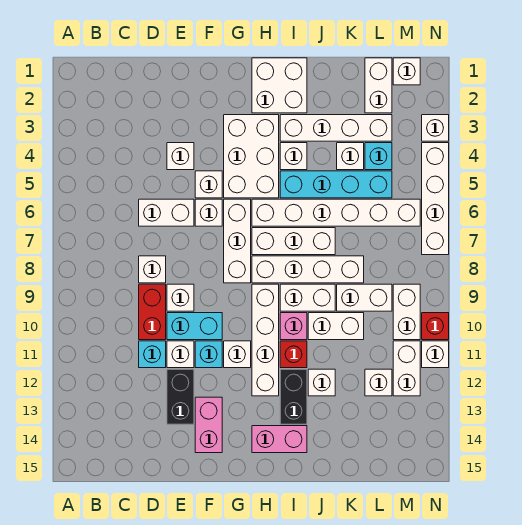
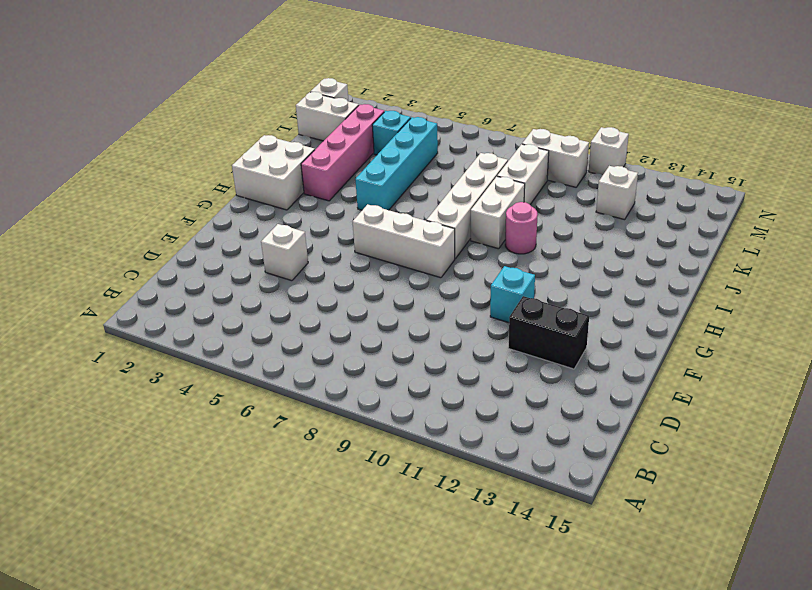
pink 1x4 brick [301,104,384,201] -> white 1x4 brick [280,115,392,141]
pink 1x1 round brick [505,202,538,254] -> pink 1x1 brick [280,313,307,340]
none -> white 1x2 brick [139,199,194,226]
none -> white 1x1 brick [139,256,166,283]
none -> red 1x2 brick [139,284,166,340]
none -> cyan 1x1 brick [139,341,166,368]

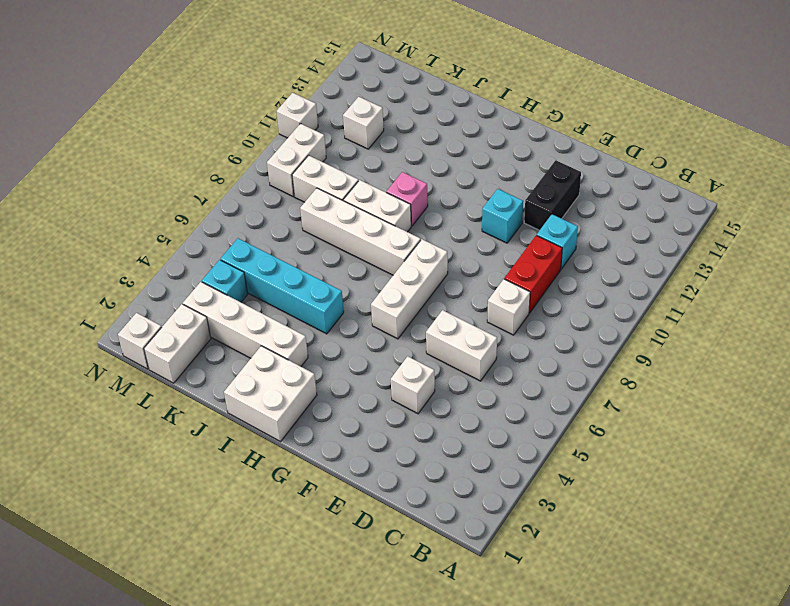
none -> white 1x1 brick [167,284,194,311]
none -> cyan 1x2 brick [167,313,222,340]
none -> white 1x1 brick [167,341,194,368]
none -> white 1x1 brick [195,171,222,198]

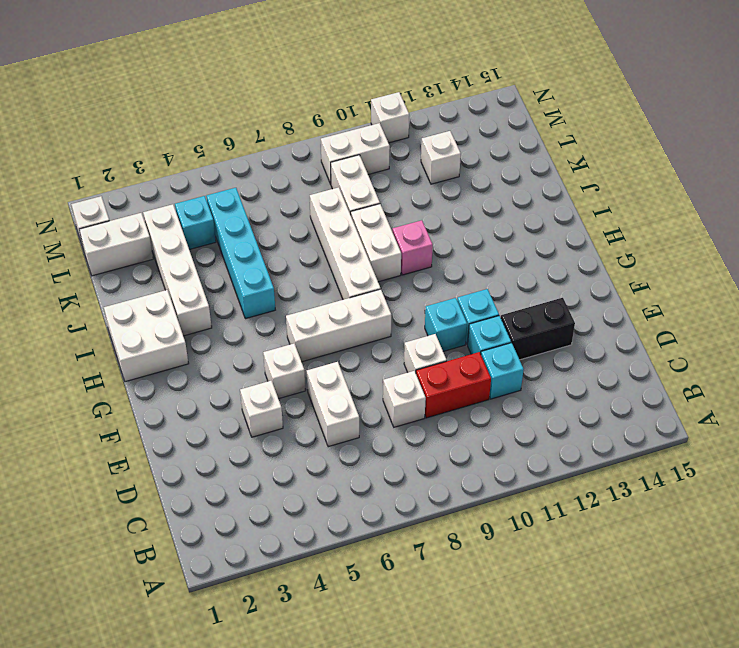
cyan 1x1 brick [468,316,511,354] -> white 1x1 brick [167,341,194,368]
cyan 1x1 brick [425,298,467,351] -> cyan 1x2 brick [167,313,222,340]
none -> white 1x1 brick [195,199,222,226]
none -> pink 1x2 brick [195,397,222,453]
none -> white 2x3 brick [224,115,279,198]
none -> white 1x1 brick [224,341,251,368]

